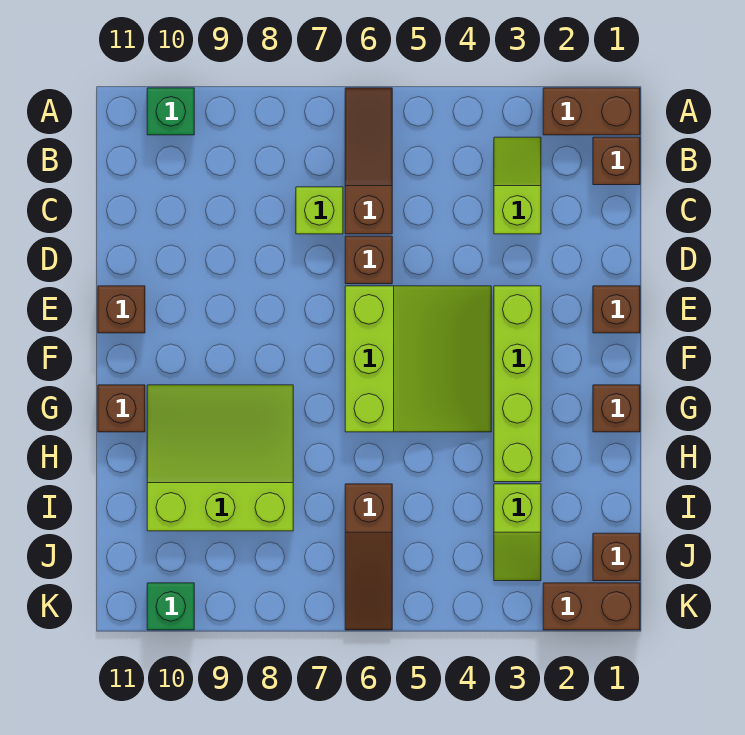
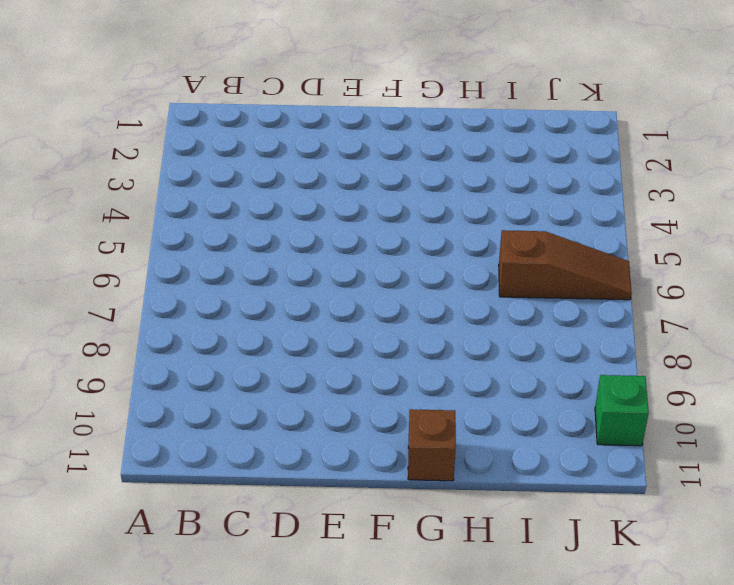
none -> brown 1x2 brick [543,88,640,135]
none -> brown 1x3 slope [345,88,392,234]
none -> green 1x1 brick [147,88,194,135]

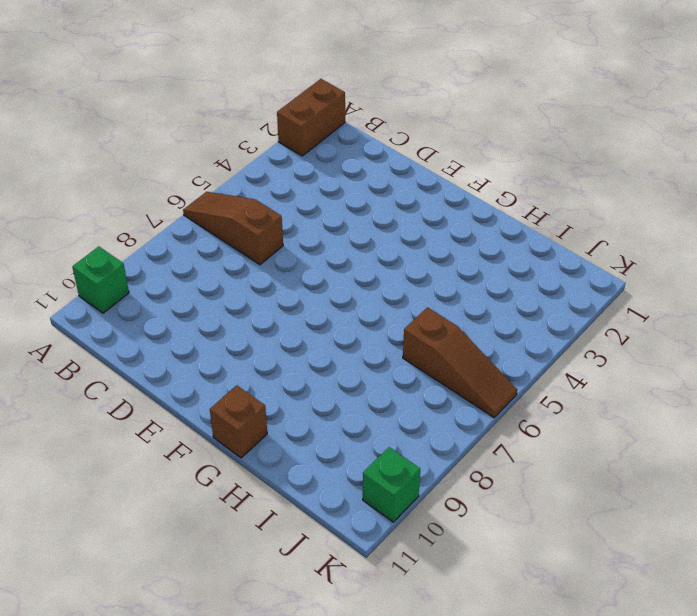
none -> brown 1x1 brick [593,137,640,185]
none -> lime 1x2 slope [494,137,541,234]
none -> lime 1x1 brick [296,187,343,234]

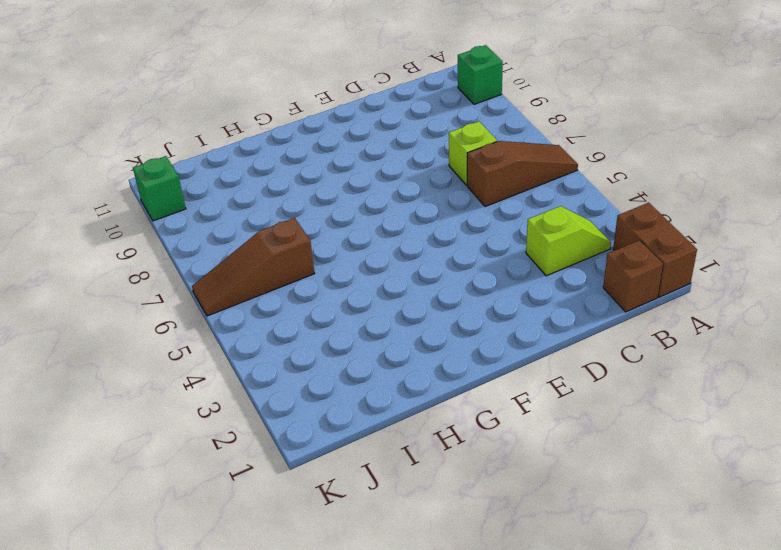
none -> brown 1x1 brick [345,236,392,284]
none -> brown 1x1 brick [593,286,640,333]
none -> lime 1x4 brick [494,286,541,482]

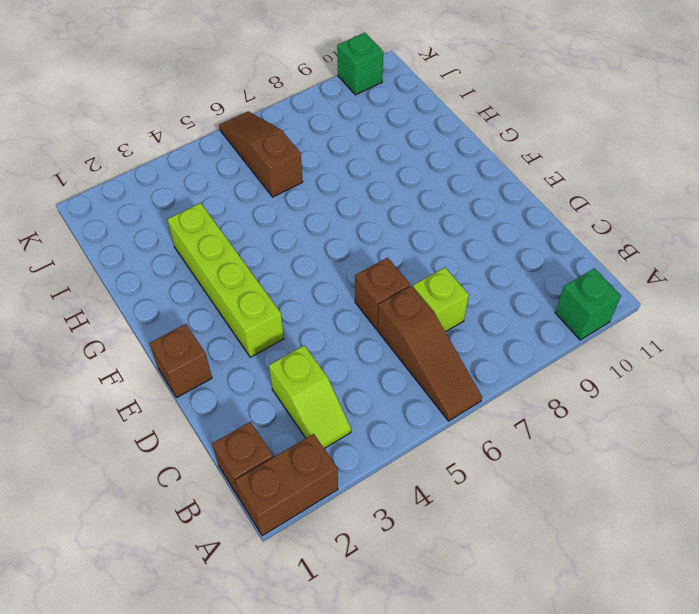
none -> lime 3x3 slope [345,286,491,432]
none -> brown 1x1 brick [98,286,145,333]
none -> brown 1x1 brick [593,385,640,432]

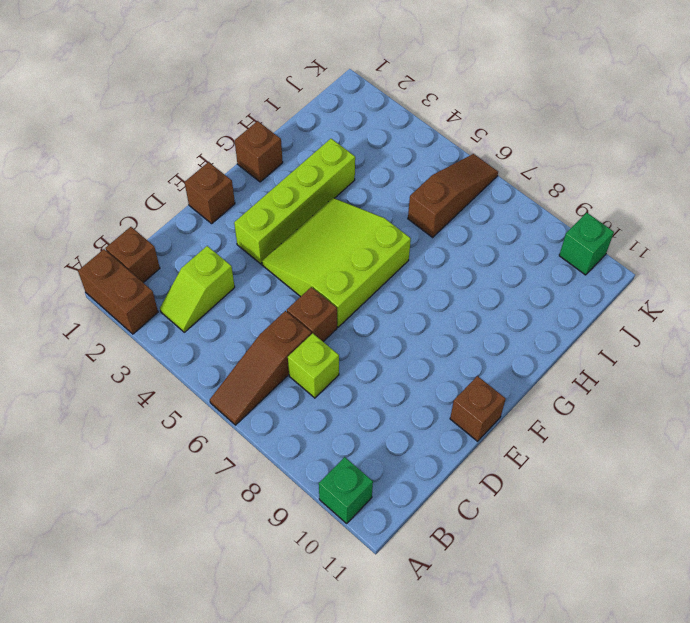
none -> lime 3x3 slope [147,385,293,531]
none -> brown 1x1 brick [98,385,145,432]
none -> lime 1x2 slope [494,484,541,581]

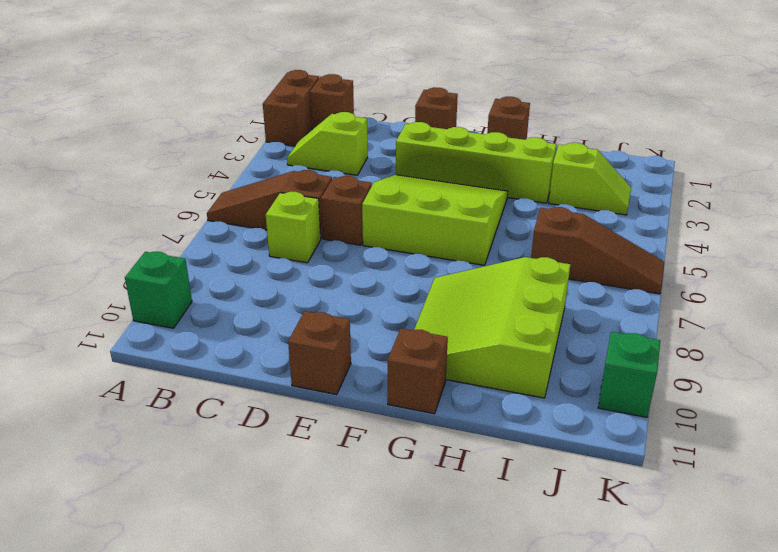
none -> brown 1x1 brick [593,533,640,581]
none -> brown 1x2 brick [543,583,640,630]

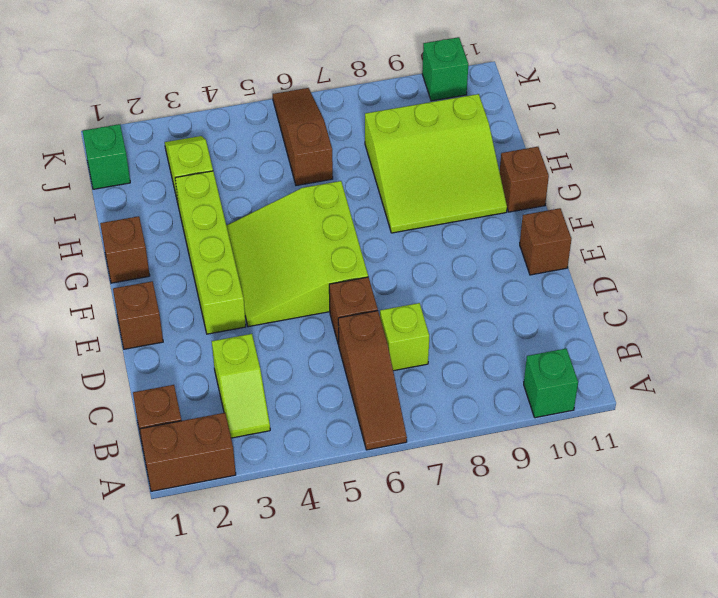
green 1x1 brick [83,124,130,189] -> brown 1x1 brick [593,533,640,581]
none -> brown 1x2 brick [543,583,640,630]

